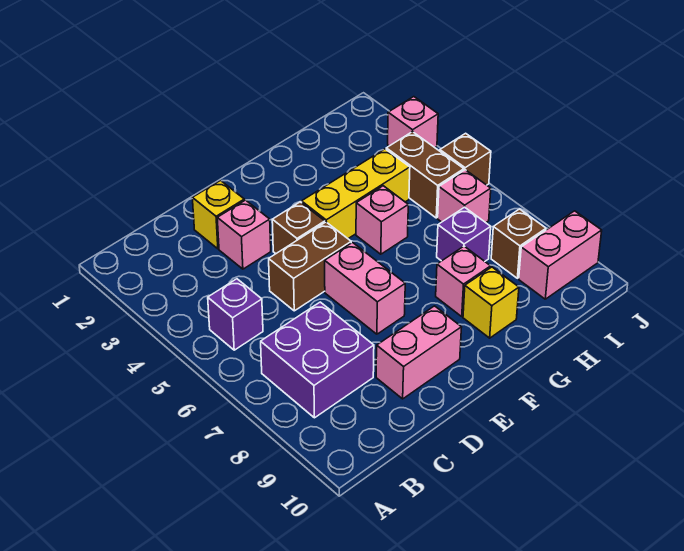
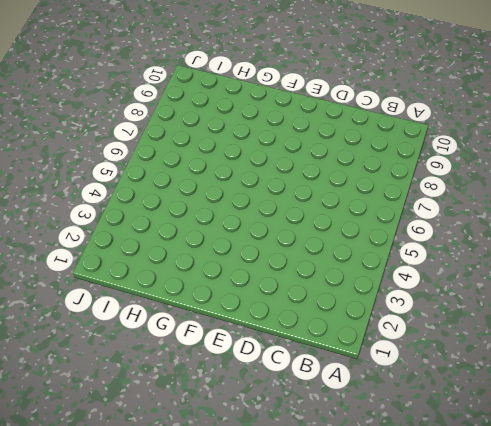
none -> purple 1x1 brick [208,279,263,350]
none -> purple 2x2 brick [261,302,374,418]
none -> yellow 1x1 brick [192,181,244,249]

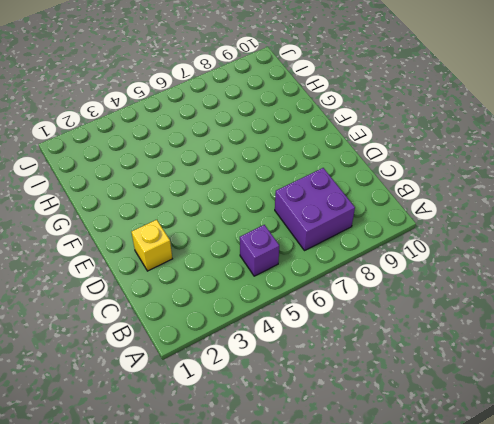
none -> pink 1x1 brick [217,200,271,269]
none -> brown 1x2 brick [269,222,351,311]
none -> pink 1x2 brick [376,306,462,399]

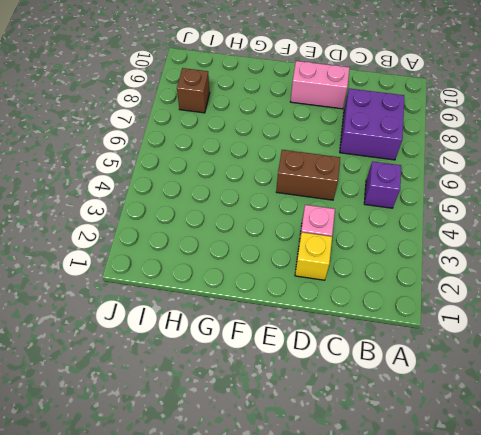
none -> brown 1x1 brick [272,202,325,254]
none -> pink 1x2 brick [325,243,405,334]
none -> yellow 1x3 brick [302,149,410,239]

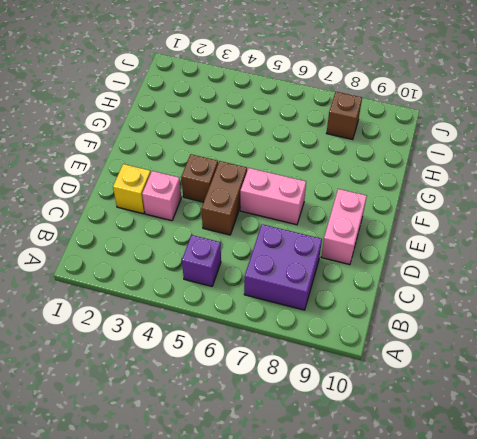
none -> yellow 1x3 brick [302,149,410,239]
none -> pink 1x1 brick [356,186,408,254]
none -> pink 1x1 brick [436,246,491,316]

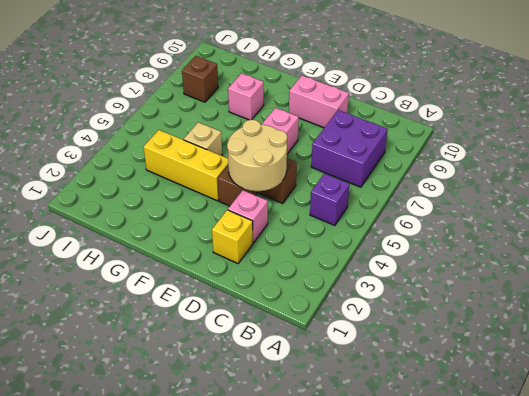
tan 2x2 round brick [227,120,287,191] -> none
tan 1x1 brick [184,122,222,156] -> pink 1x1 brick [356,186,408,254]
none -> yellow 1x1 brick [463,267,519,338]
none -> purple 1x1 brick [437,207,491,261]
none -> brown 1x2 brick [386,132,464,218]

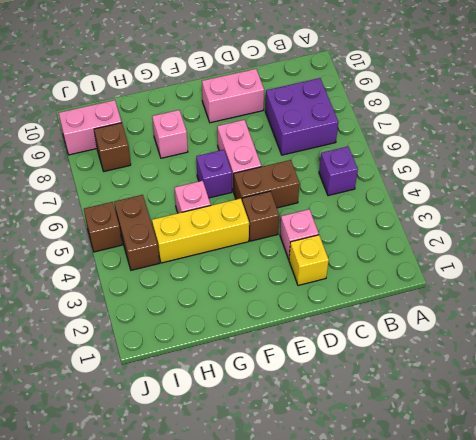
purple 1x1 brick [196,150,232,198] -> purple 1x1 brick moved to [437,207,491,261]
none -> yellow 1x1 brick [463,267,519,338]
none -> pink 1x1 brick [438,170,491,223]
none -> pink 1x1 brick [388,97,438,147]

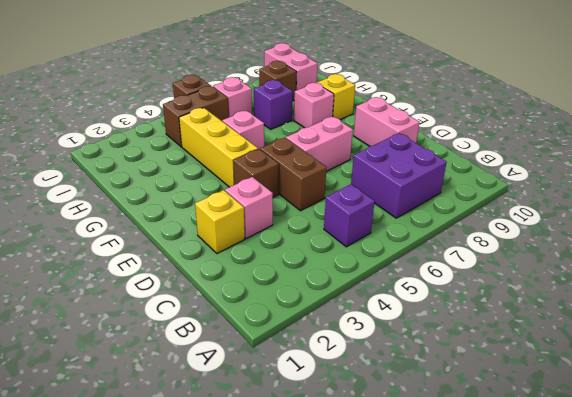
none -> pink 1x1 brick [388,97,438,147]

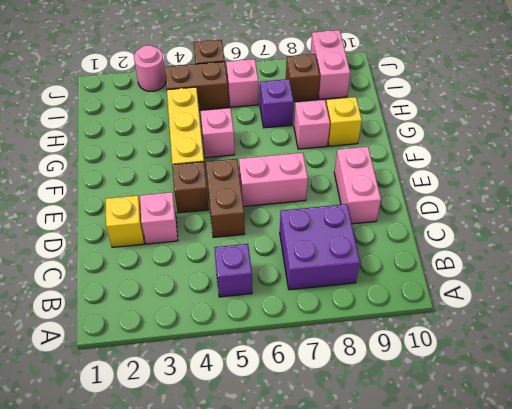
pink 1x1 round brick [134,45,166,91] -> pink 1x1 brick [388,97,438,147]

